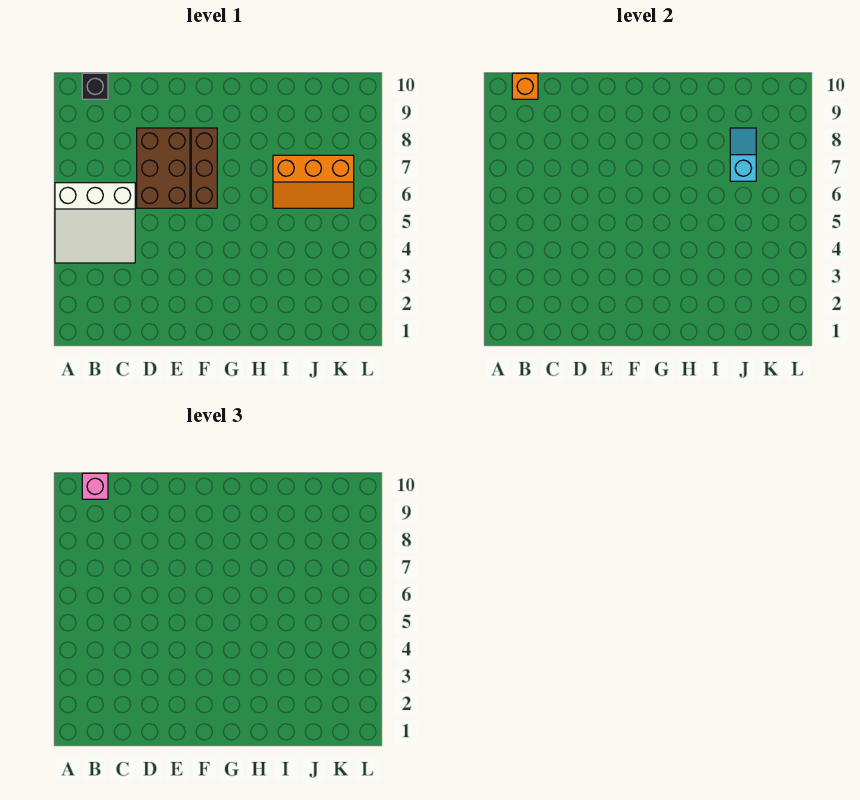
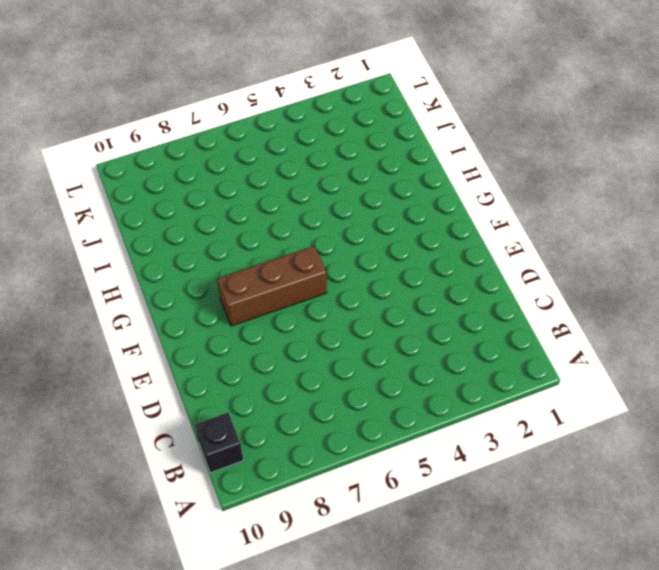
none -> white 3x3 slope [55,183,135,263]
none -> brown 2x3 brick [137,128,190,208]

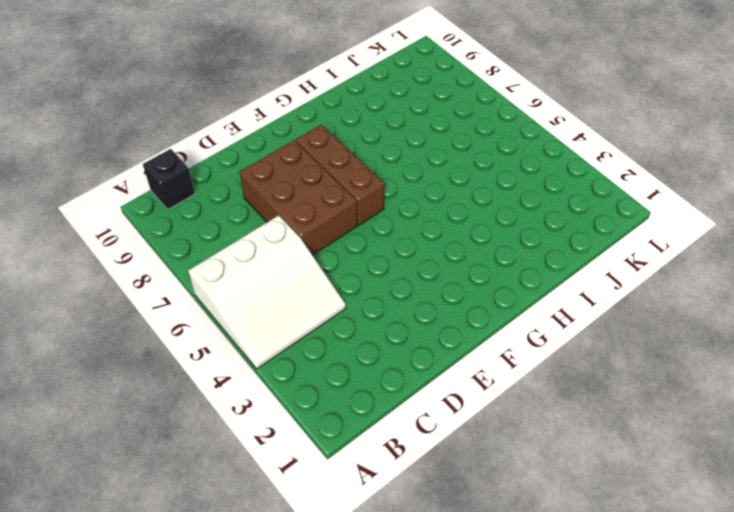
none -> orange 2x3 slope [273,155,354,208]
none -> orange 1x1 brick [512,73,538,99]

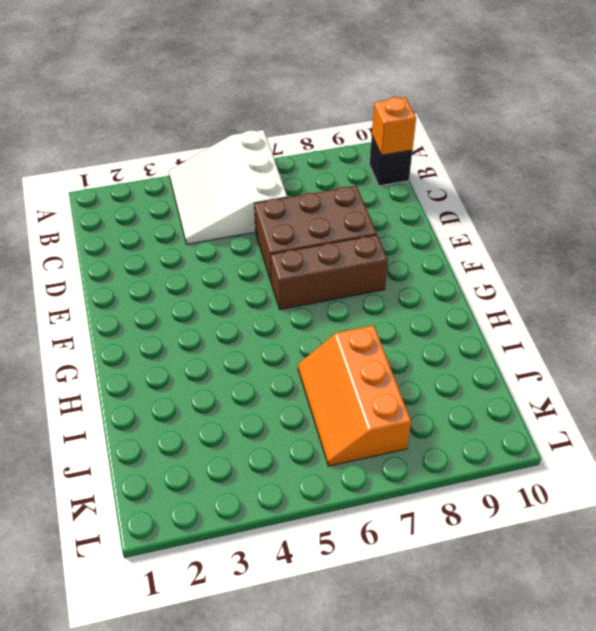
none -> cyan 1x2 slope [730,128,756,181]
none -> pink 1x1 brick [82,473,108,499]

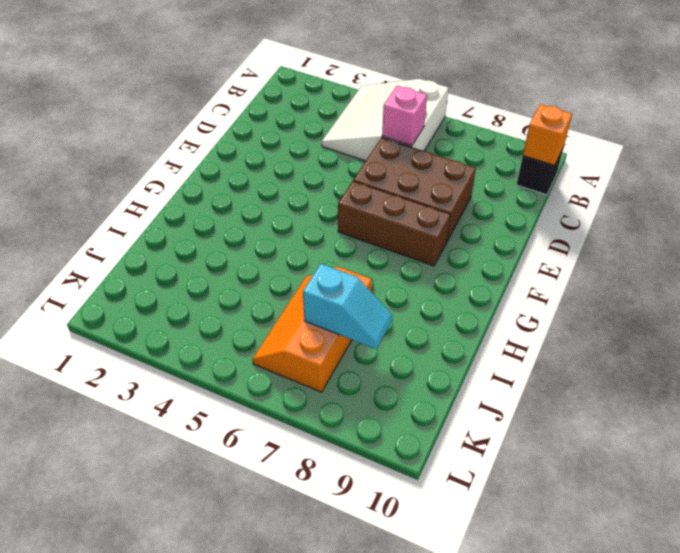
pink 1x1 brick [382,86,427,146] -> pink 1x1 brick moved to [82,473,108,499]

